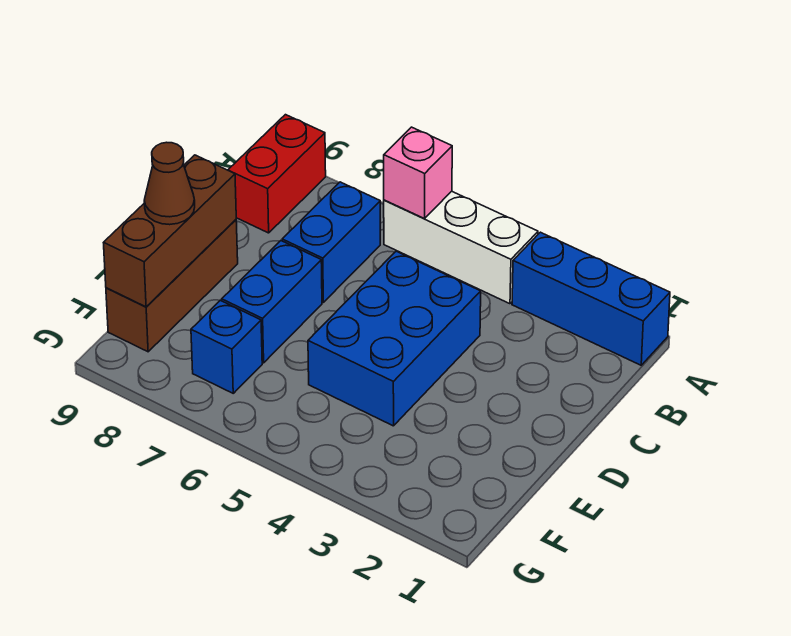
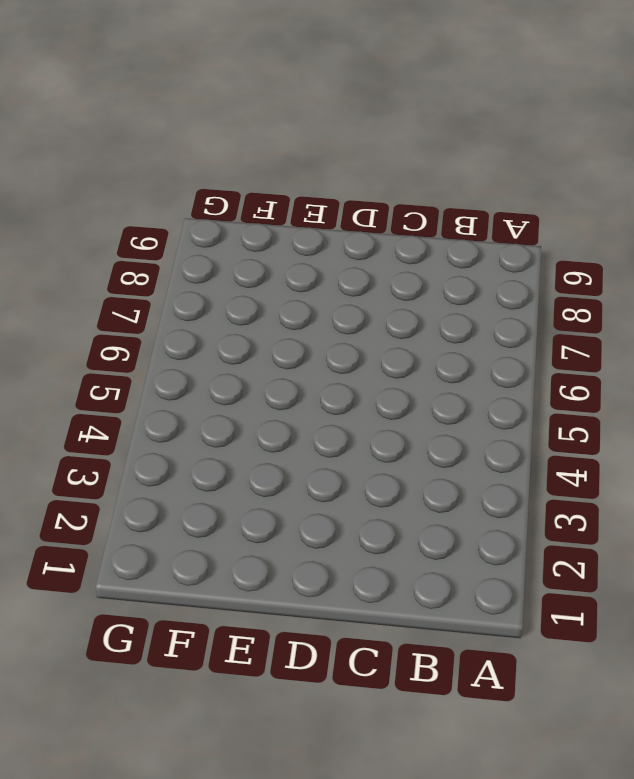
none -> blue 1x3 brick [512,232,670,365]
none -> white 1x3 brick [384,191,538,304]

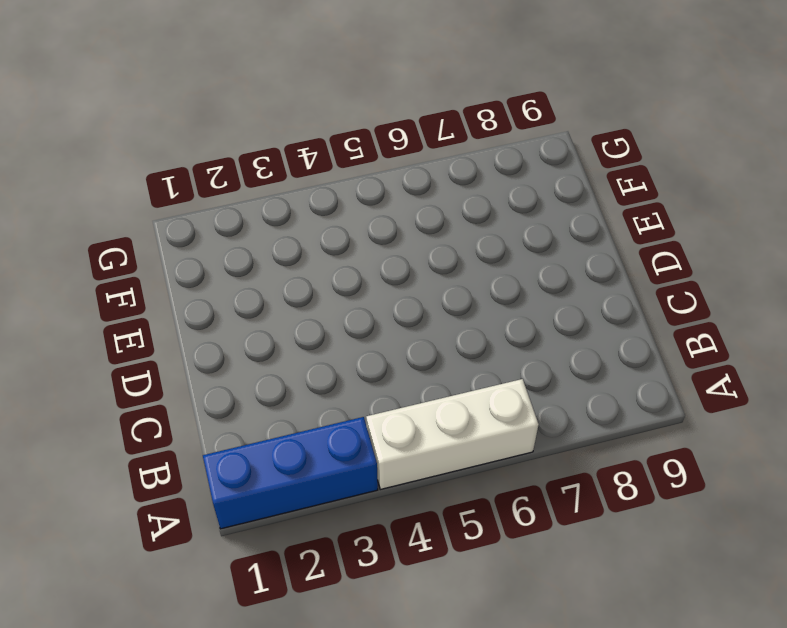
none -> red 1x2 brick [228,115,326,233]
none -> blue 1x2 brick [282,182,380,302]

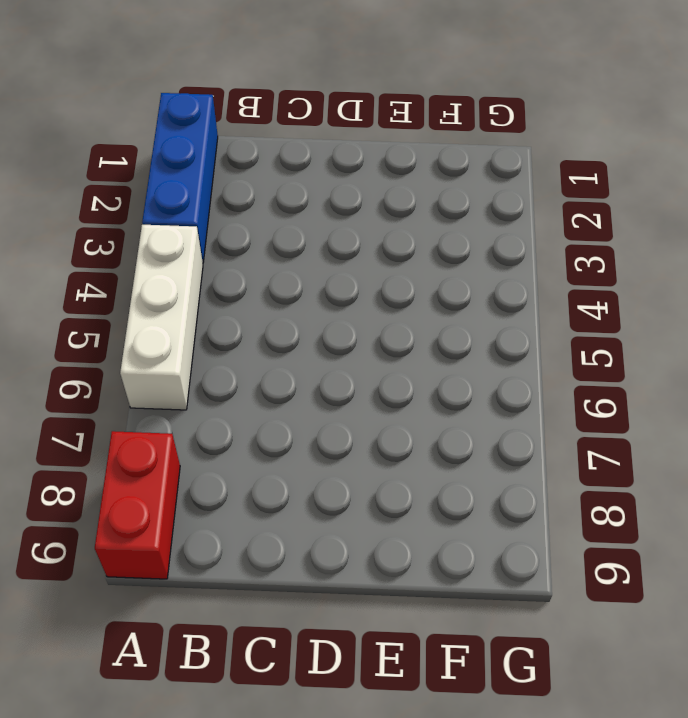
red 1x2 brick [95,431,180,579] -> red 1x2 brick turned to [228,115,326,233]
none -> blue 1x2 brick [282,182,380,302]
none -> blue 2x3 brick [308,251,481,426]

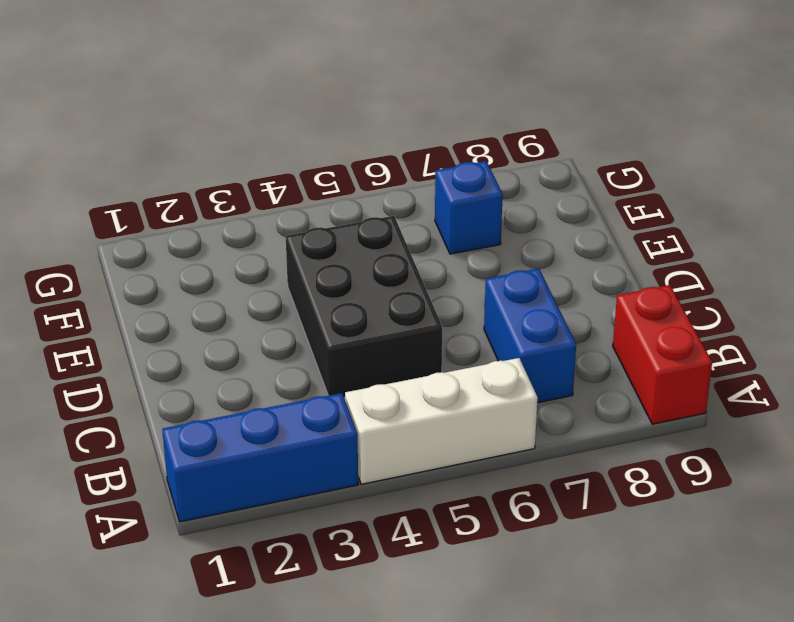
black 2x3 brick [286,216,442,398] -> blue 2x3 brick [308,251,481,426]
none -> blue 1x2 brick [222,241,322,363]
none -> brown 1x3 brick [106,220,238,352]

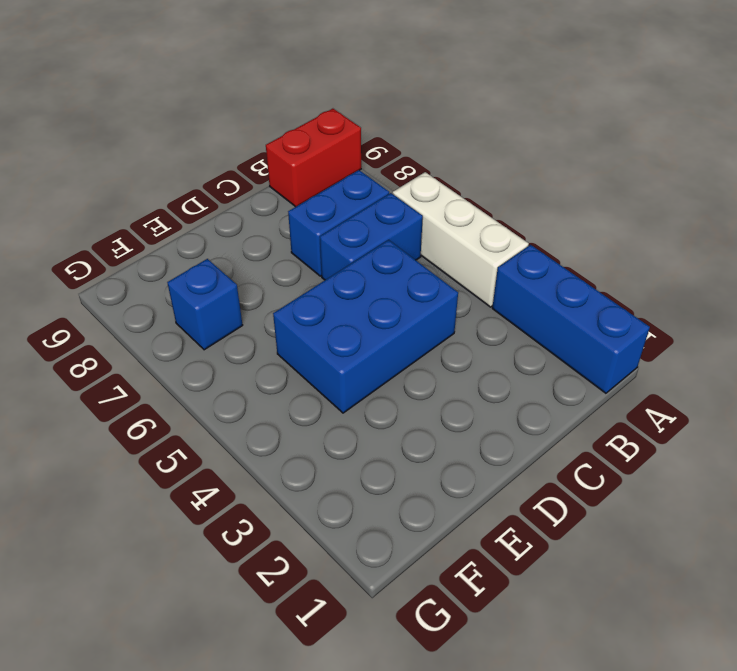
blue 1x2 brick [320,193,423,280] -> blue 1x2 brick moved to [222,241,322,363]
none -> brown 1x3 brick [106,220,238,352]
none -> pink 1x1 brick [384,127,452,219]

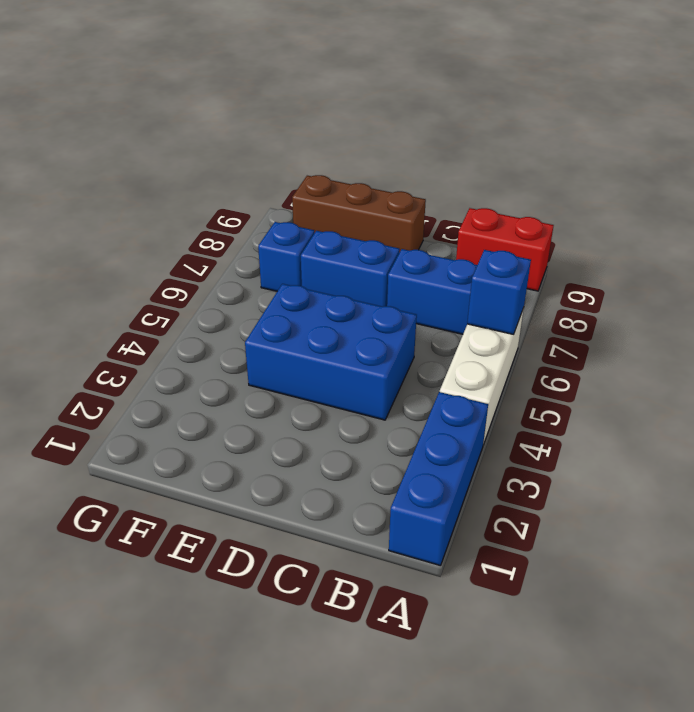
blue 1x1 brick [467,250,531,334] -> pink 1x1 brick [384,127,452,219]
none -> brown 1x3 brick [103,155,236,307]
none -> brown 1x1 cone [144,142,195,225]

